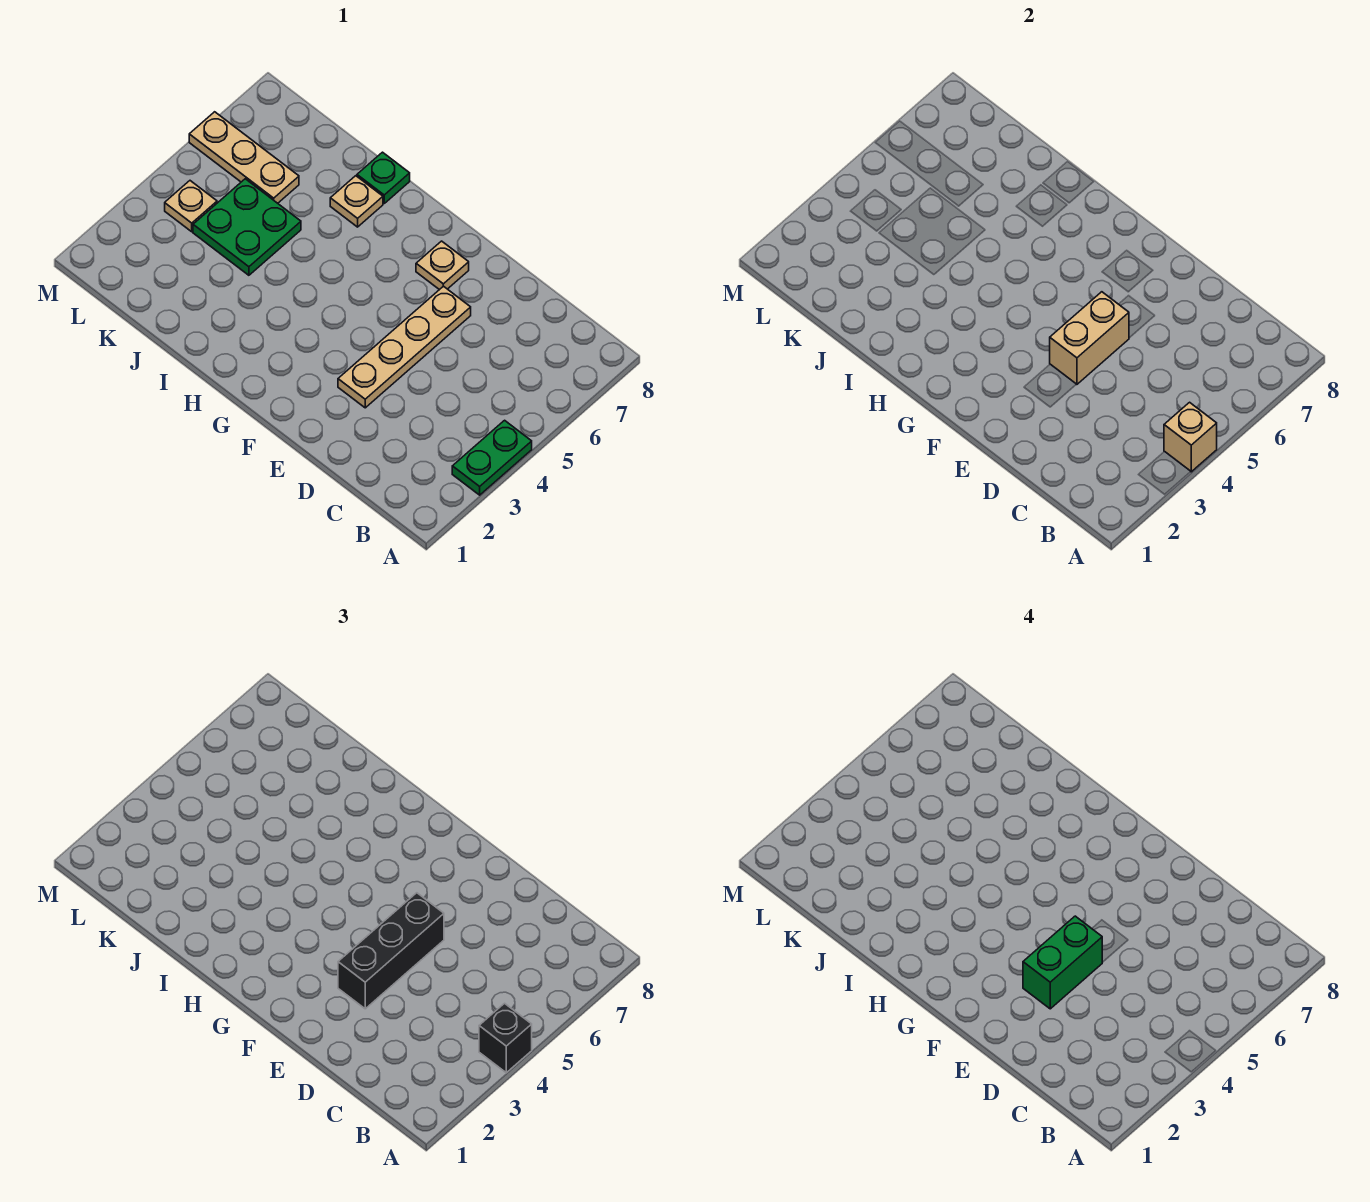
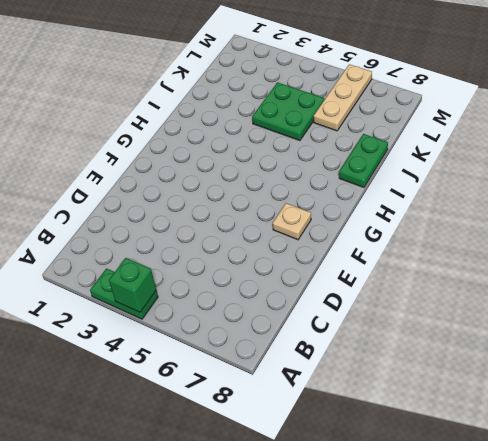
green 1x1 brick [109,258,156,312] -> tan 1x1 brick [1164,402,1217,472]
green 1x2 plate [339,134,388,187] -> green 1x1 plate [357,152,410,203]
none -> tan 1x4 plate [338,286,471,408]
none -> tan 1x1 plate [330,176,383,227]
none -> tan 1x1 plate [165,181,217,232]

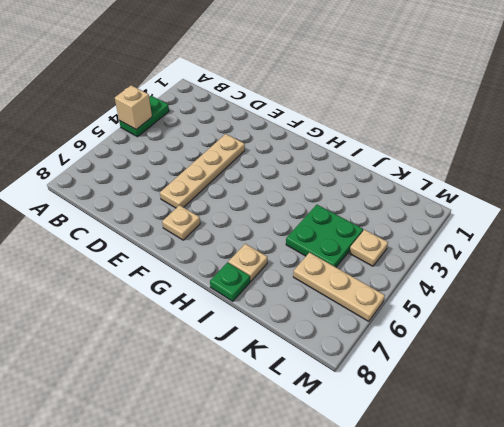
none -> tan 1x2 brick [1050,292,1129,384]
none -> black 1x1 brick [479,1003,532,1073]
none -> black 1x3 brick [338,893,444,1009]

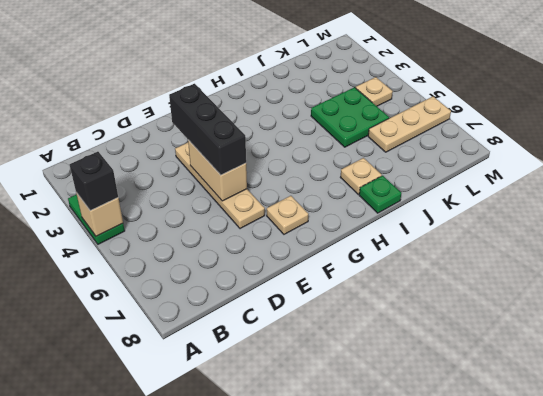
none -> green 1x2 brick [1023,916,1102,1009]

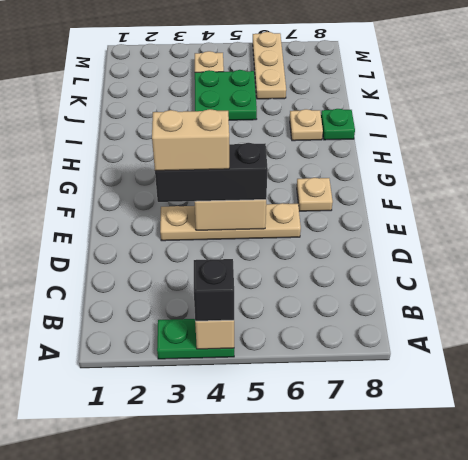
tan 1x2 brick [152,109,229,171] -> green 1x2 brick [1023,916,1102,1009]

